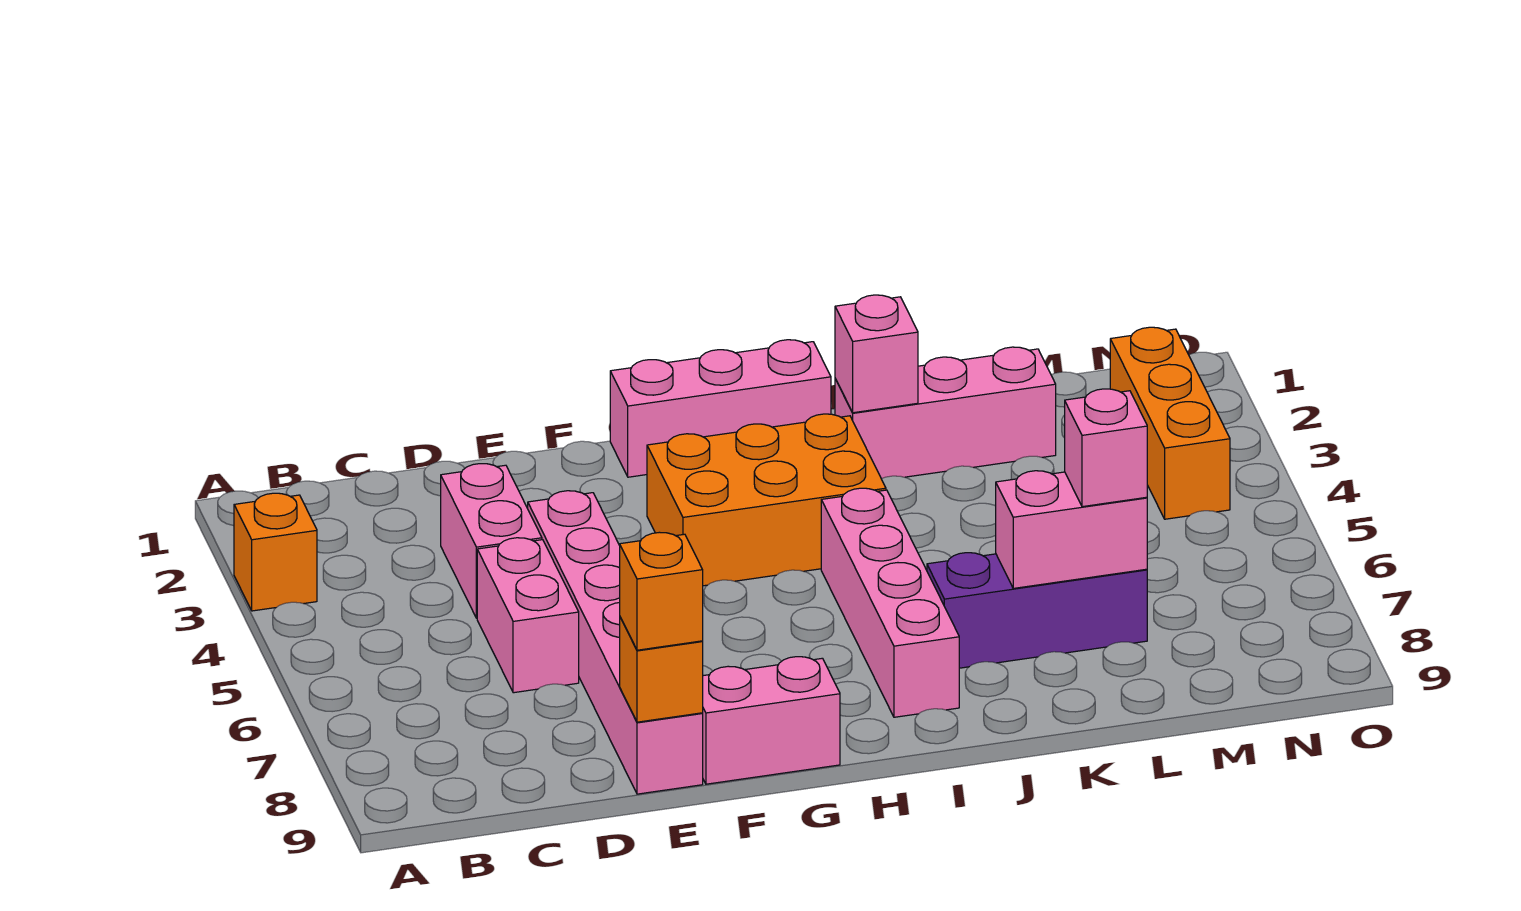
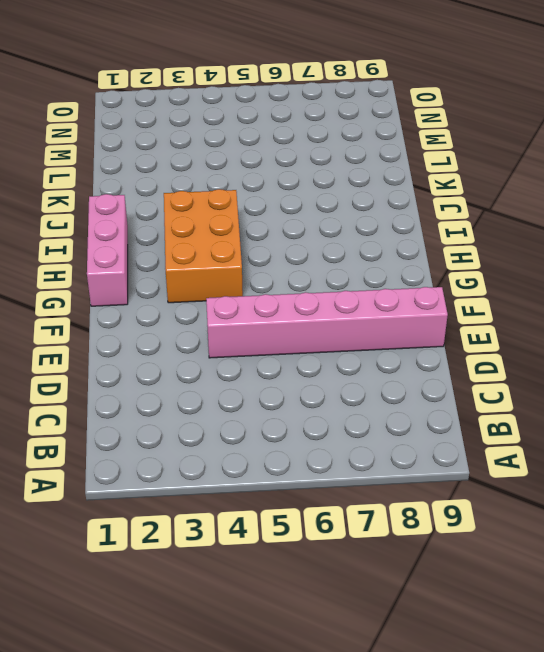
none -> orange 1x1 brick [234,493,317,611]
none -> pink 1x2 brick [441,464,542,618]
none -> pink 1x2 brick [477,538,579,693]

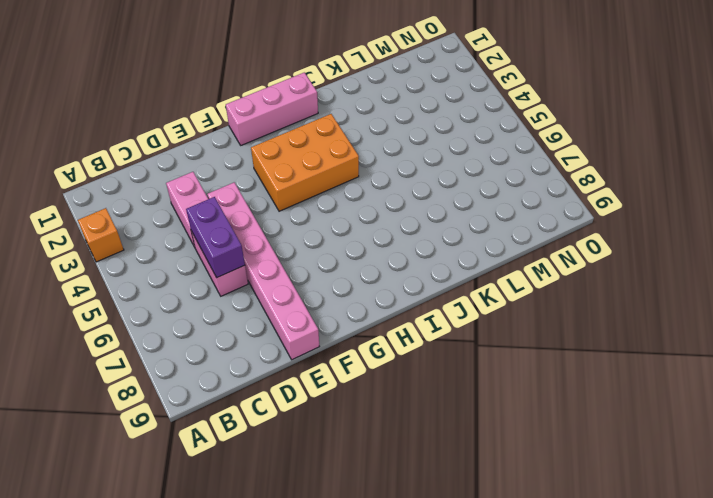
purple 1x2 brick [186,197,245,277] -> none
none -> pink 1x2 brick [702,657,840,784]
none -> pink 1x4 brick [821,488,959,717]
none -> pink 1x3 brick [835,347,1056,479]

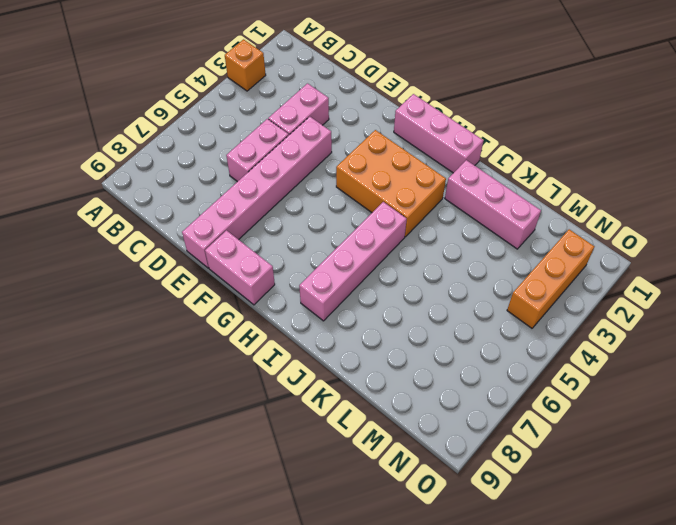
none -> purple 1x3 brick [927,553,1147,668]
none -> orange 1x1 brick [620,617,703,722]
none -> pink 1x1 brick [835,295,918,413]

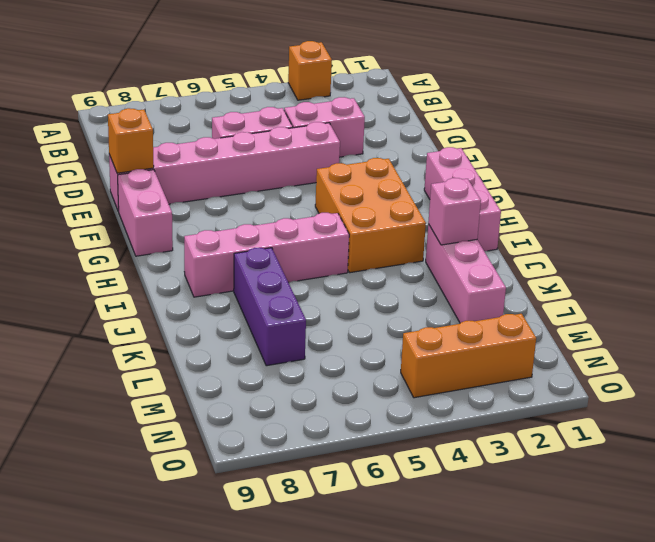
none -> pink 1x2 brick [996,471,1147,588]
none -> orange 1x1 brick [620,532,703,650]
none -> pink 1x1 brick [1065,389,1147,507]

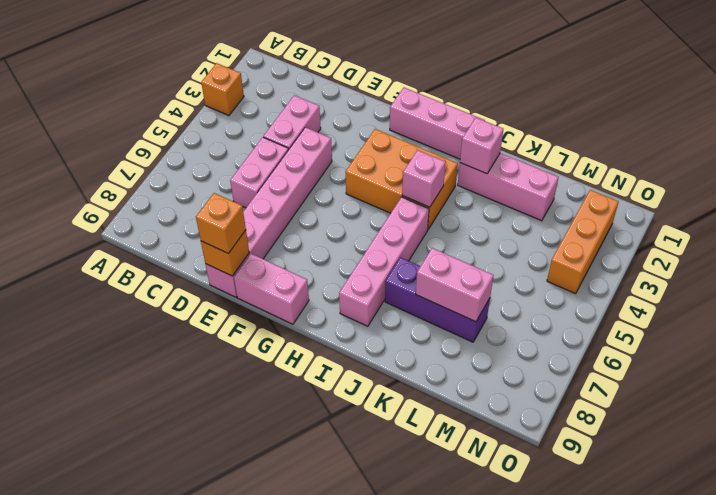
pink 1x1 brick [402,150,446,207] -> pink 1x1 brick moved to [1065,389,1147,507]

